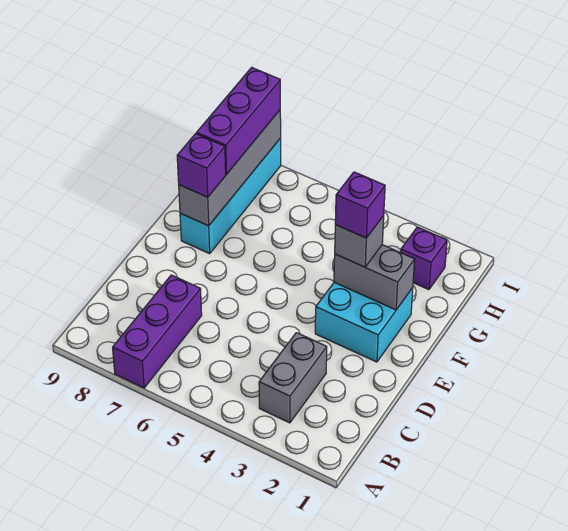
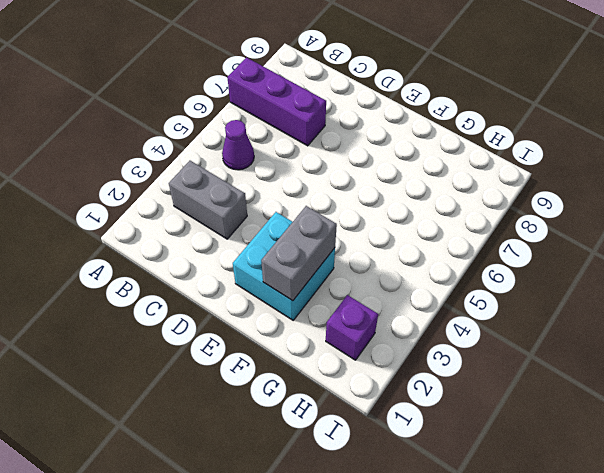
purple 1x1 cone [222,120,254,170] -> none
none -> cyan 1x4 brick [180,138,281,254]
none -> grey 1x4 brick [179,110,281,226]

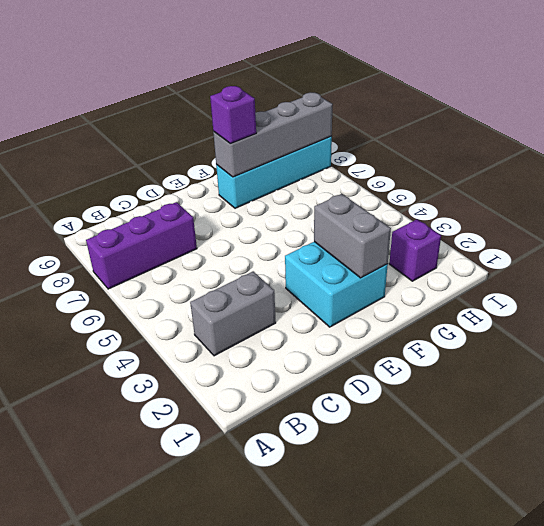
none -> grey 1x1 brick [335,216,384,267]
none -> purple 1x3 brick [196,67,280,174]

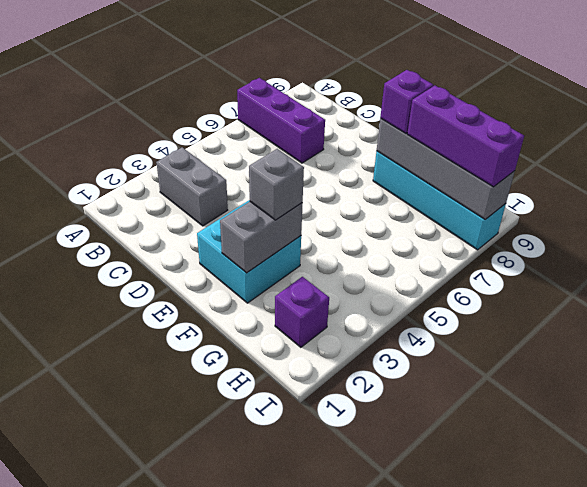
none -> purple 1x1 brick [335,172,385,238]

